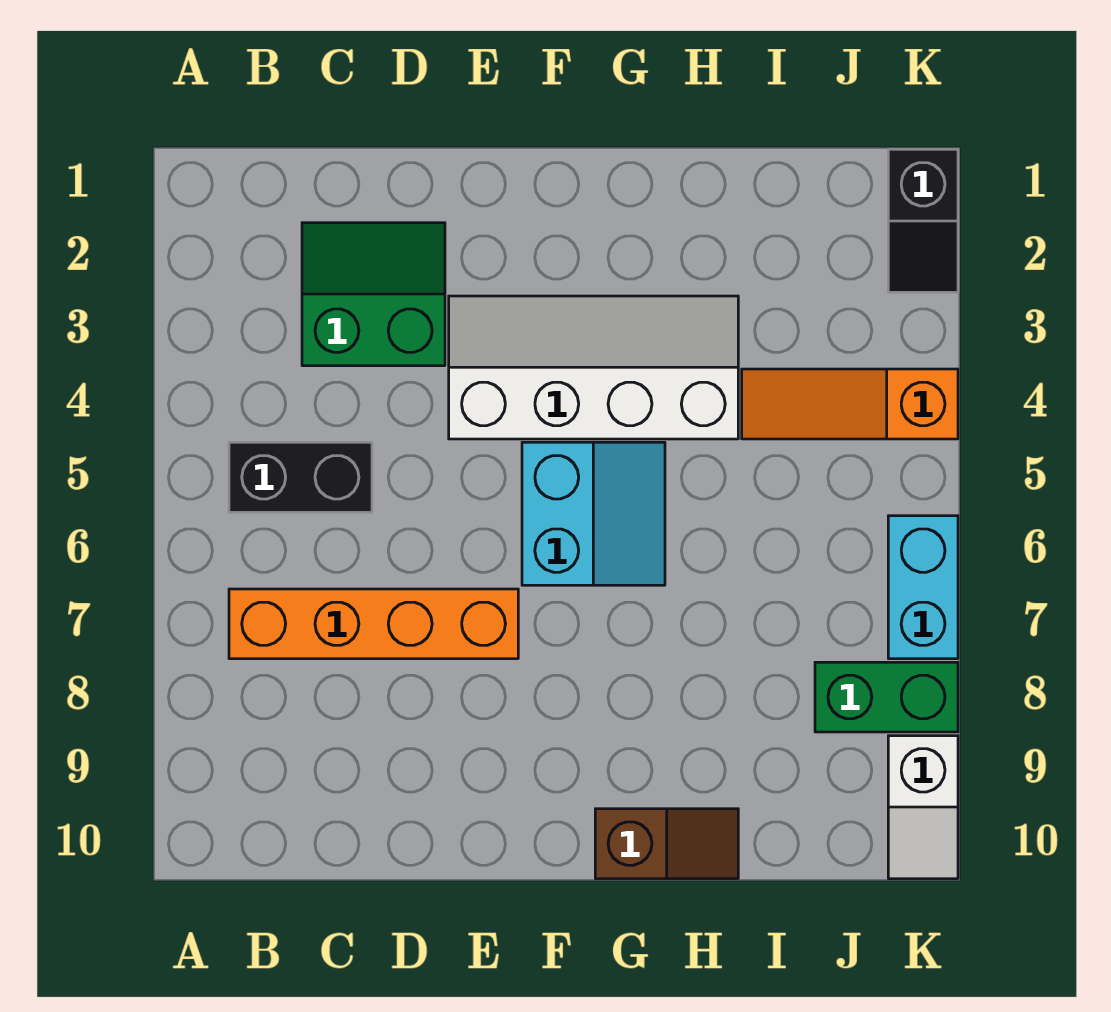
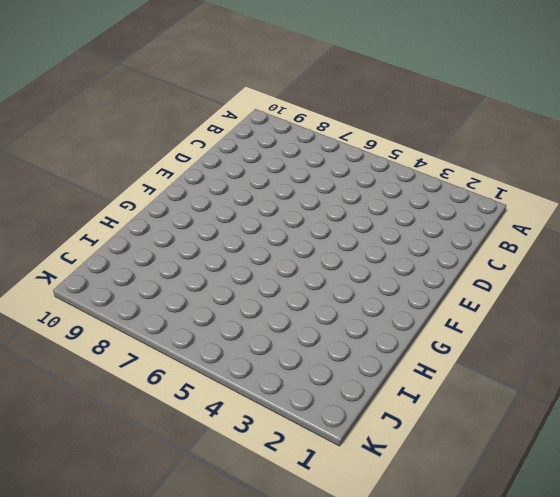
none -> black 1x2 brick [229,442,372,512]
none -> orange 1x4 brick [229,589,518,659]

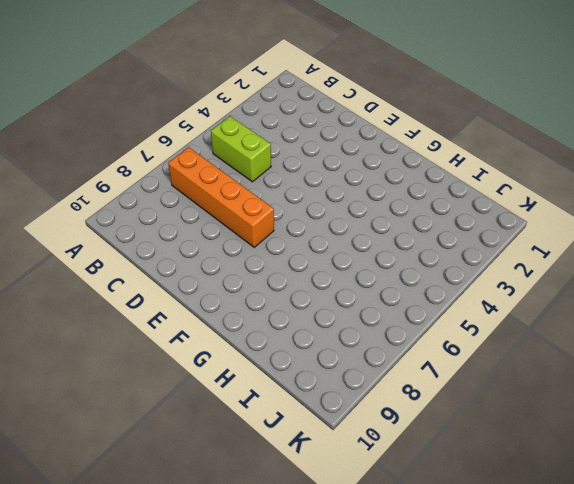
lime 1x2 brick [211,116,271,182] -> black 1x2 brick [229,442,372,512]
none -> green 2x2 slope [302,223,445,366]
none -> white 2x4 slope [449,296,738,439]

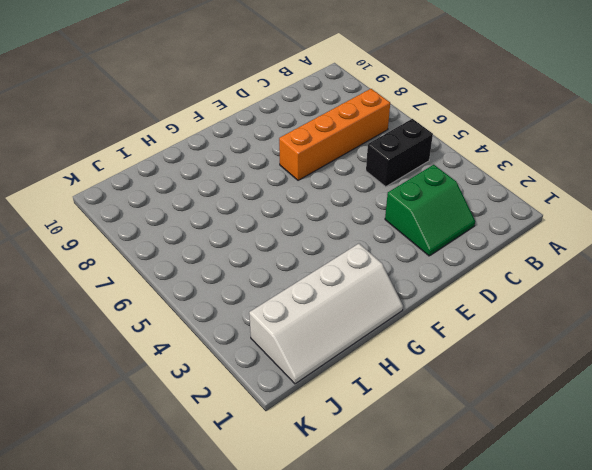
white 2x4 slope [249,244,403,384] -> white 2x4 slope moved to [449,296,738,439]
none -> cyan 2x2 slope [522,442,665,585]
none -> brown 1x2 slope [595,809,738,879]

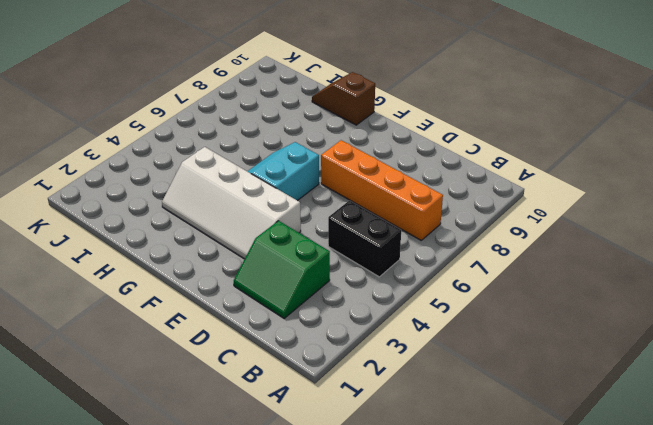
none -> orange 1x3 slope [742,369,958,439]
none -> green 1x2 brick [815,662,958,732]

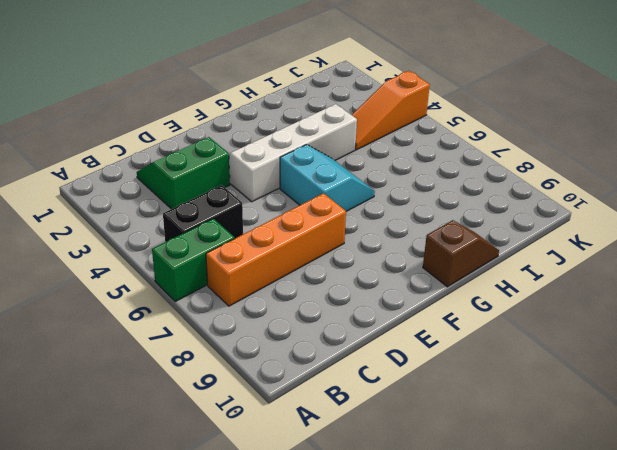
green 1x2 brick [152,219,235,302] -> green 1x2 brick moved to [815,662,958,732]
none -> black 1x2 slope [888,149,958,292]
none -> cyan 1x2 brick [888,516,958,659]

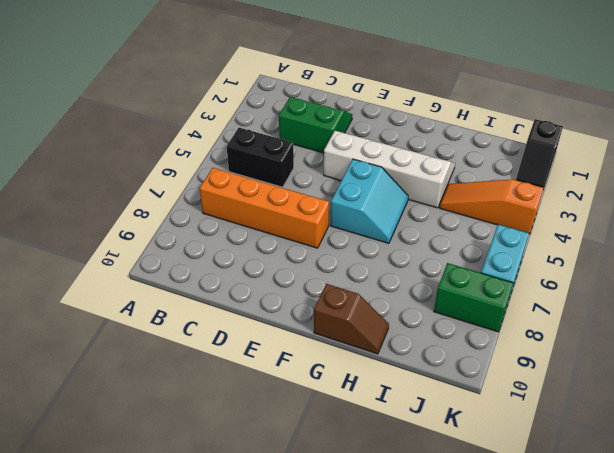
none -> white 1x2 slope [888,736,958,879]

